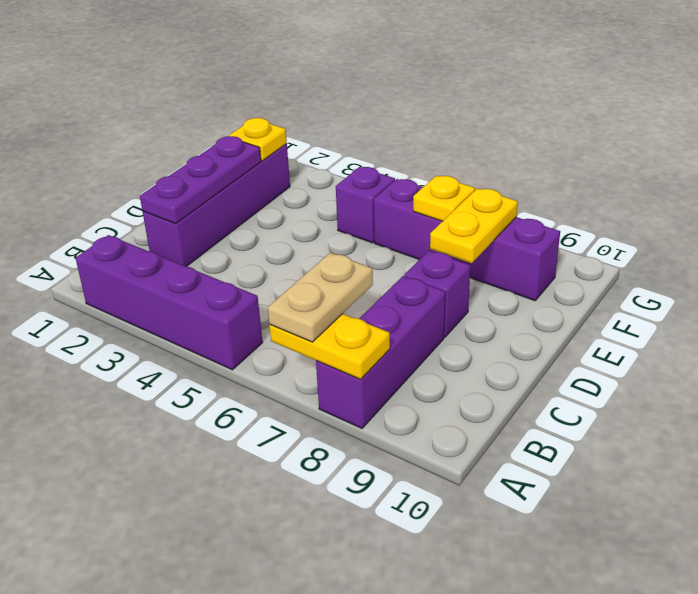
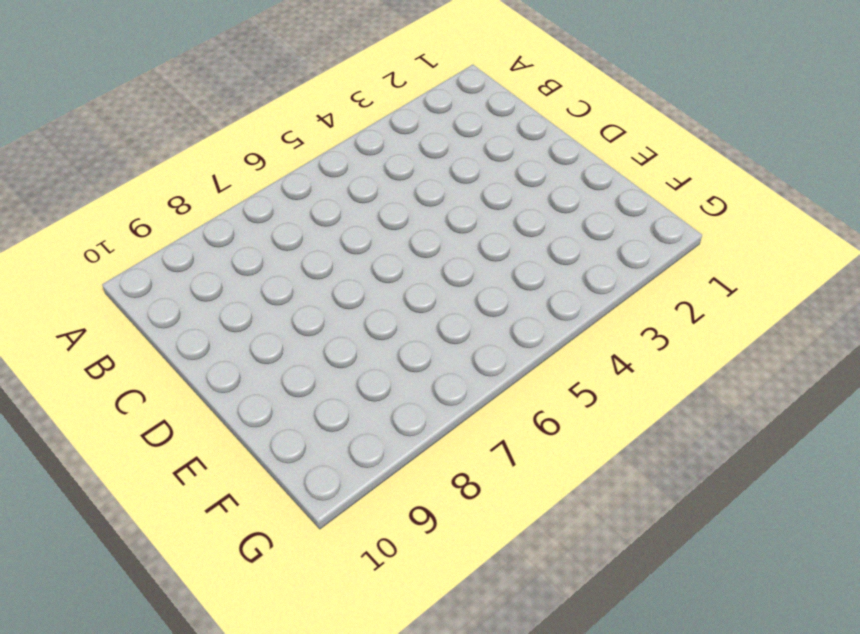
none -> purple 1x4 brick [76,235,263,370]
none -> purple 1x3 brick [316,276,445,428]
none -> purple 1x4 brick [143,144,290,267]

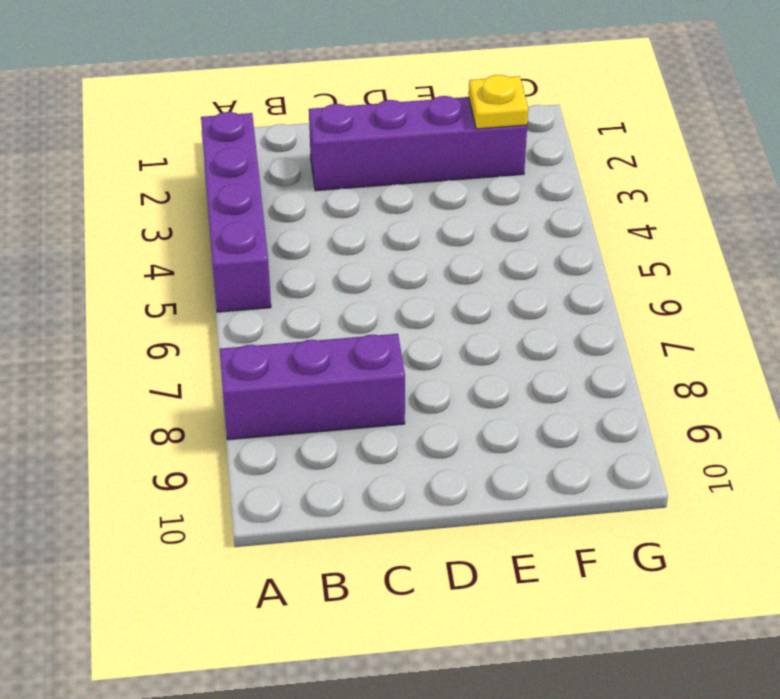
none -> purple 1x1 brick [404,251,470,337]
none -> purple 1x1 brick [336,167,395,243]
none -> purple 1x4 brick [374,179,560,301]

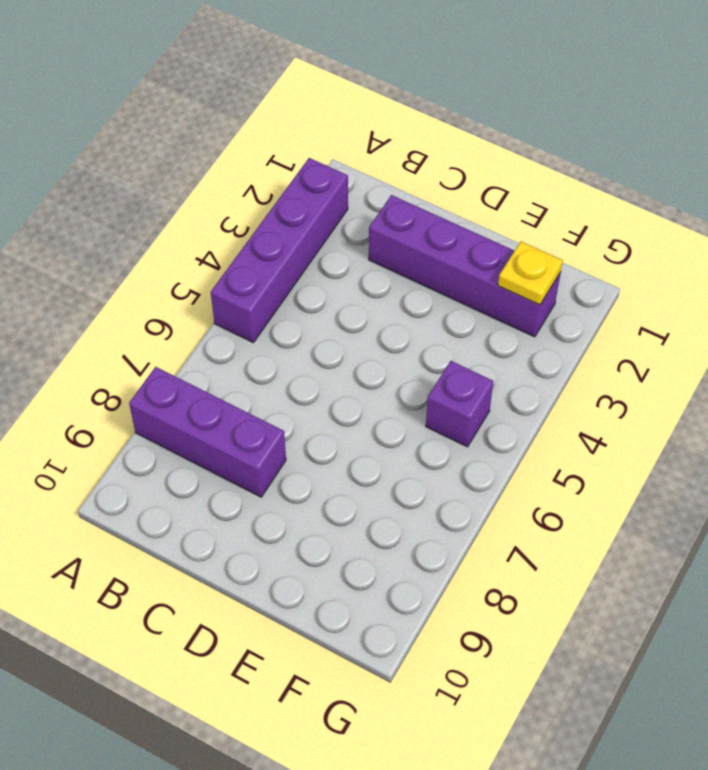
none -> purple 1x1 brick [404,251,470,337]
none -> purple 1x4 brick [374,179,560,301]
none -> yellow 1x2 plate [269,314,390,379]

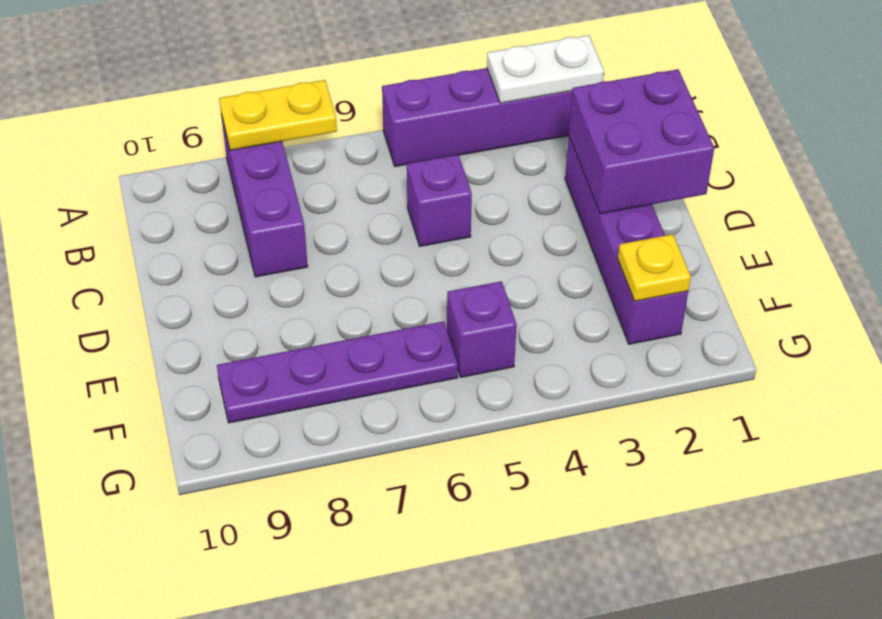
white 1x2 plate [487,35,604,103] -> none
purple 2x2 brick [569,69,714,214] -> purple 1x3 plate [140,136,261,224]
purple 1x1 brick [407,155,472,246] -> purple 1x1 brick moved to [404,251,470,337]
purple 1x4 plate [217,321,458,423] -> purple 1x4 brick [374,179,560,301]
none -> yellow 1x2 plate [430,188,518,263]
none -> yellow 1x1 plate [413,176,475,221]
none -> tan 1x2 plate [268,253,373,342]

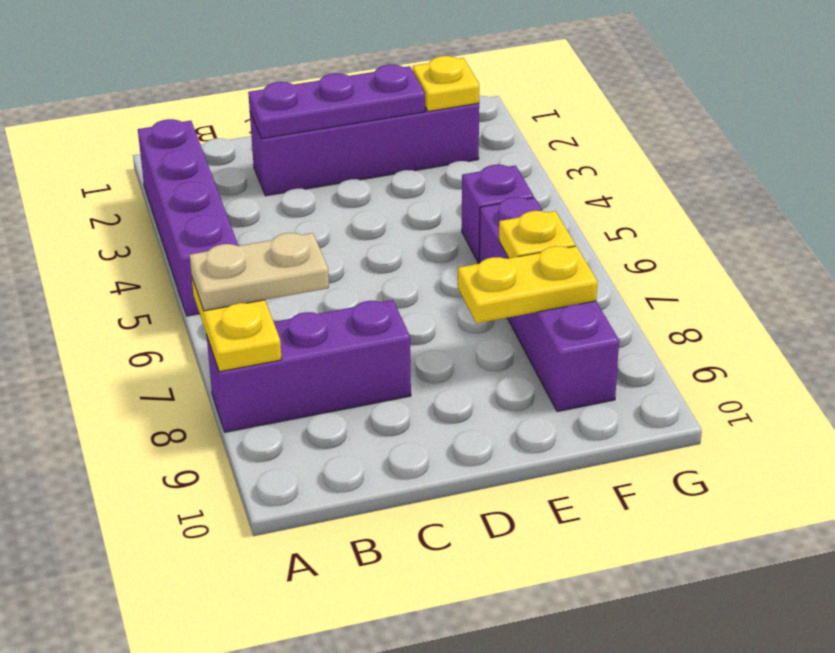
none -> purple 1x1 brick [404,251,470,337]

